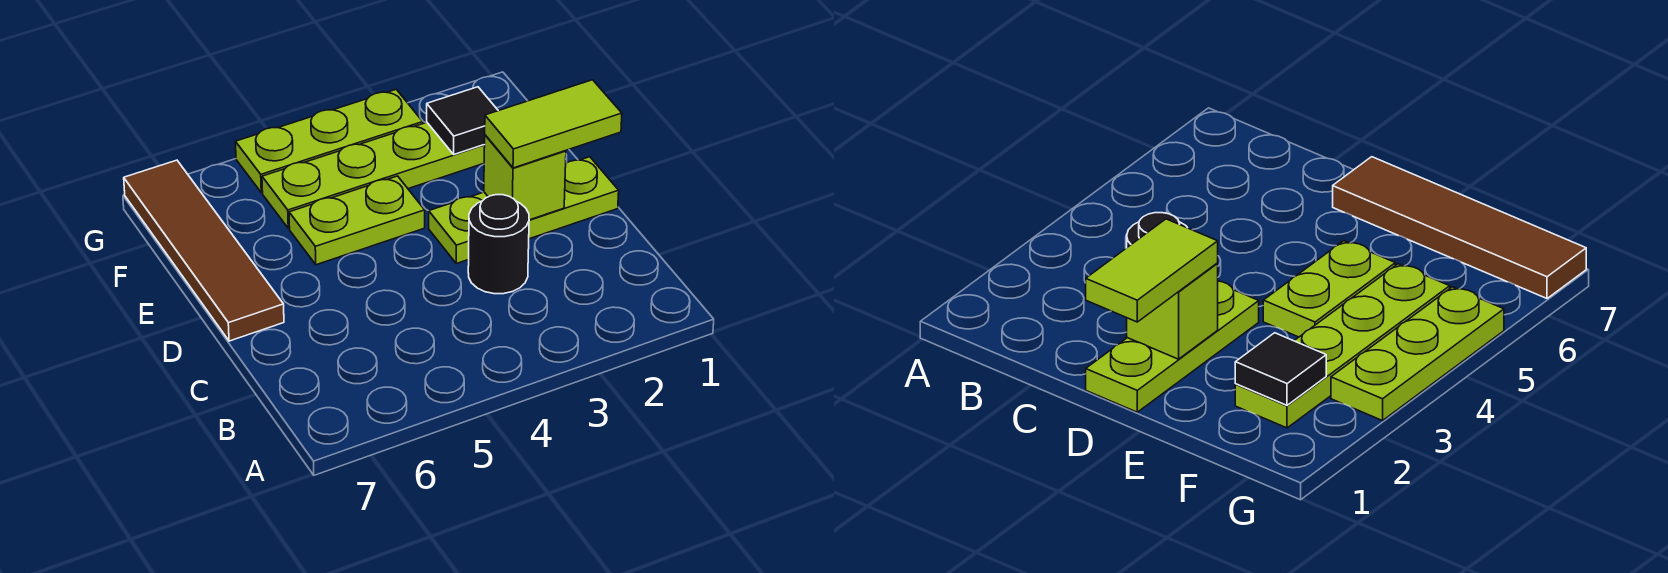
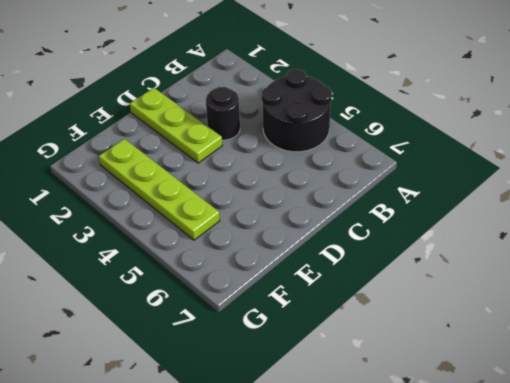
black 2x2 round brick [262,69,332,152] -> none
none -> brown 1x4 tile [124,160,284,341]
none -> lime 1x2 plate [289,176,425,265]

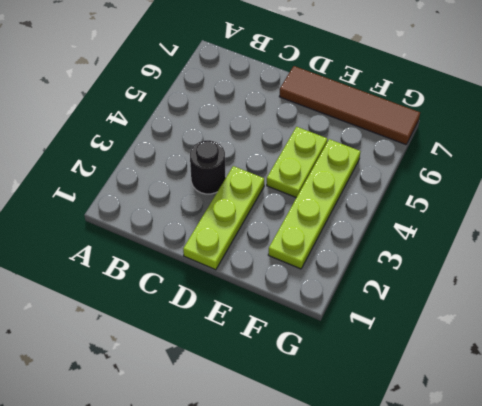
none -> lime 1x3 plate [236,90,423,193]
none -> lime 1x1 brick [484,135,566,220]

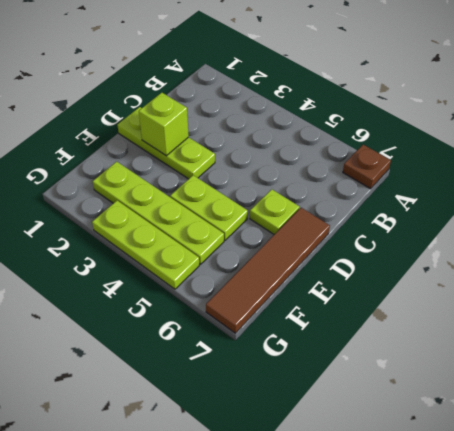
brown 1x1 plate [343,145,391,189] -> none
lime 1x1 plate [250,189,300,234] -> none
none -> black 1x1 round brick [468,195,529,294]
none -> black 1x1 tile [427,87,498,154]

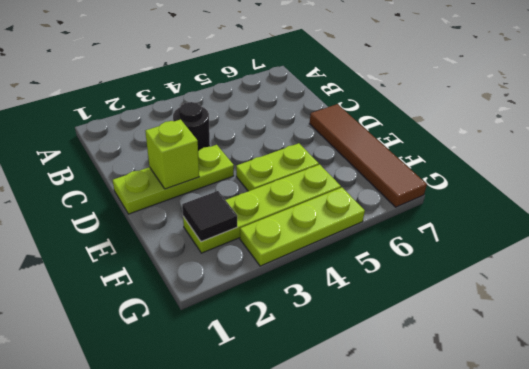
none -> lime 1x2 tile [485,80,622,168]

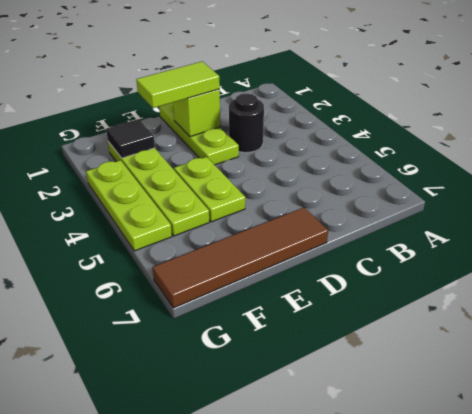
lime 1x2 tile [136,62,220,108] -> lime 1x2 tile turned to [485,80,622,168]

